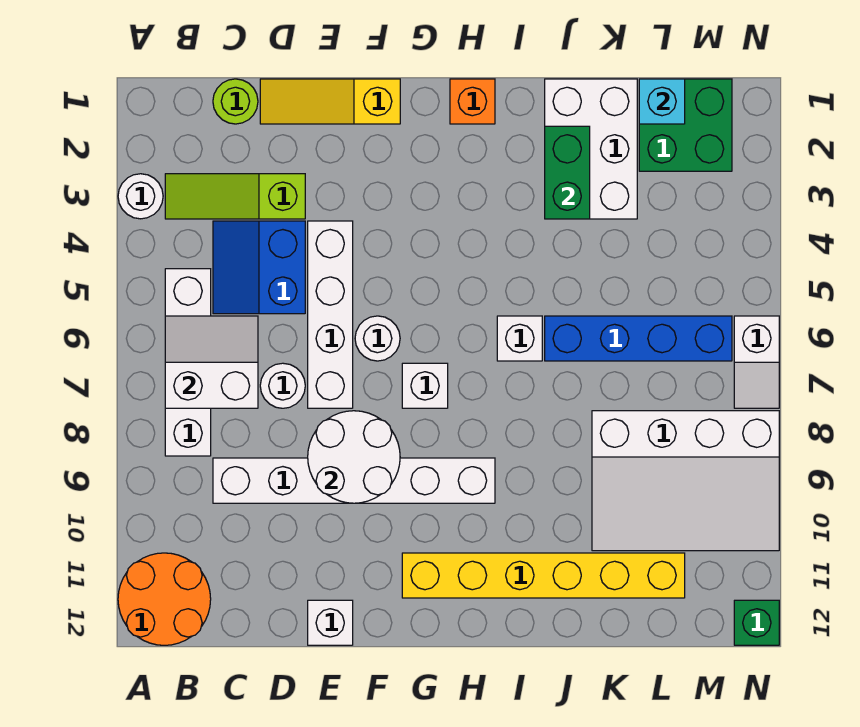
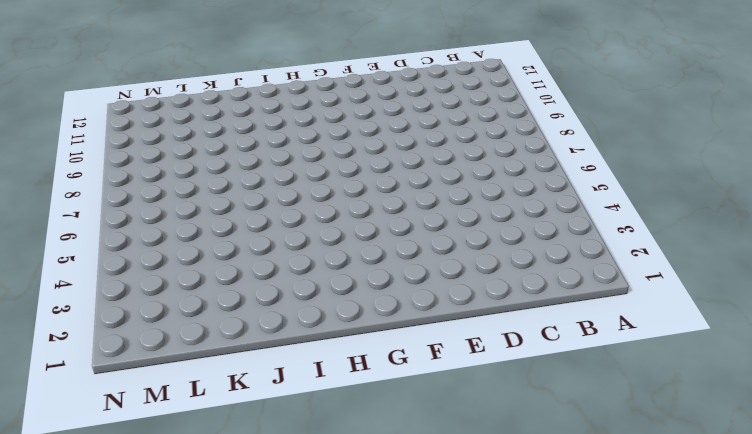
none -> white 1x1 round brick [118,174,163,219]
none -> orange 2x2 round brick [118,553,211,645]
none -> lime 1x3 slope [165,174,305,219]

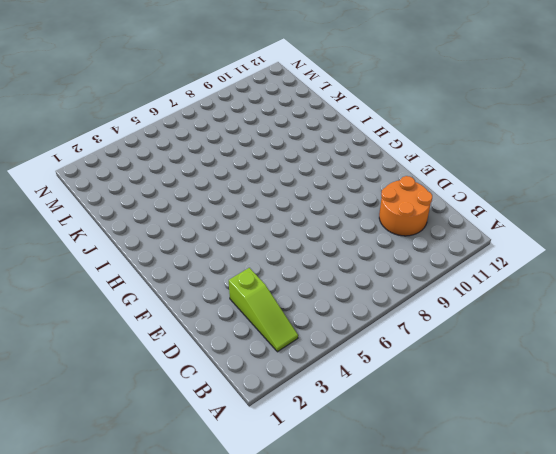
orange 2x2 round brick [379,176,432,236] -> orange 2x2 round brick moved to [118,553,211,645]
none -> white 1x1 round brick [118,174,163,219]
none -> white 1x4 brick [165,269,211,456]
none -> lime 1x1 round brick [213,79,258,124]

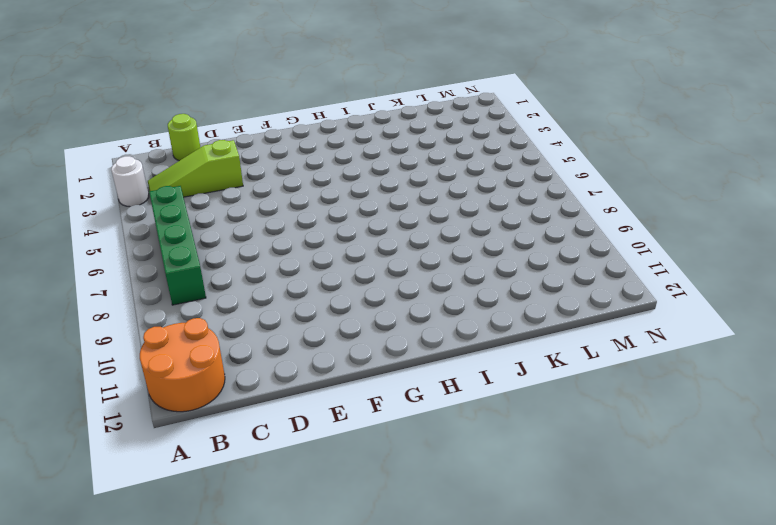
green 1x4 brick [149,186,206,305] -> white 1x4 brick [165,269,211,456]
none -> blue 2x2 slope [213,221,305,314]
none -> white 1x6 brick [213,458,495,503]
none -> yellow 1x3 slope [260,79,400,124]

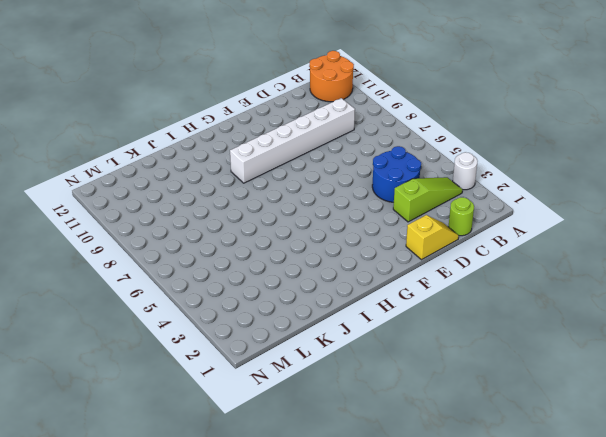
blue 2x2 round brick [372,146,421,202] -> blue 2x2 slope [213,221,305,314]
yellow 1x2 slope [406,215,459,260] -> yellow 1x3 slope [260,79,400,124]
none -> white 1x4 brick [165,269,211,456]
none -> white 1x1 round brick [260,363,305,408]
none -> white 1x4 brick [308,221,353,408]

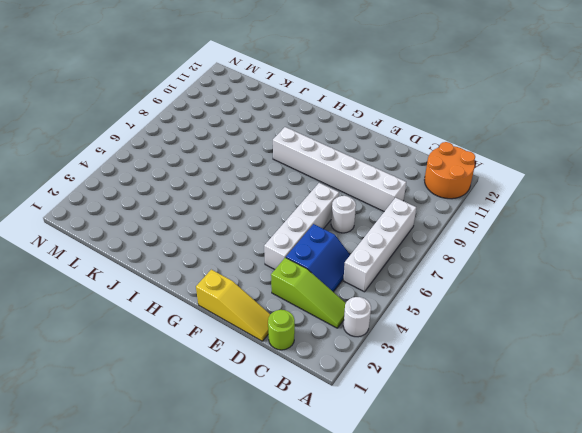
none -> white 1x1 brick [308,600,353,645]
none -> white 1x1 round brick [355,316,400,361]
none -> white 1x1 brick [402,363,448,408]

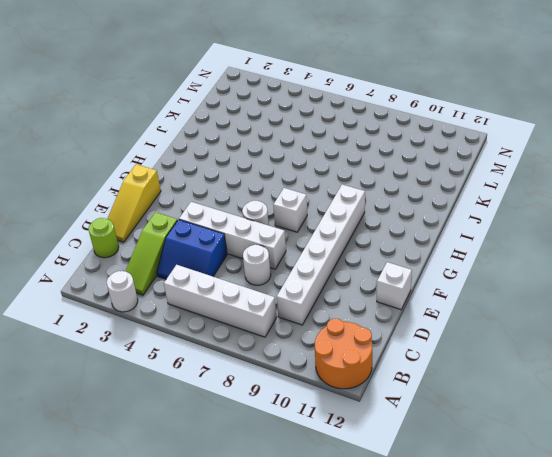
none -> yellow 1x6 brick [402,553,685,598]
none -> orange 1x1 brick [450,79,495,124]
none -> white 1x1 brick [497,316,542,361]

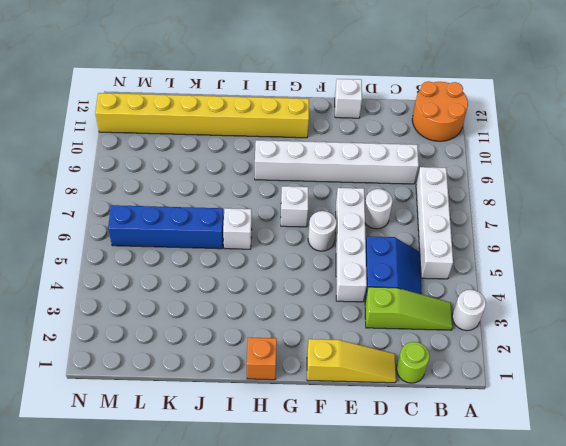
yellow 1x8 brick [95,93,309,138] -> yellow 1x6 brick [402,553,685,598]
none -> white 2x3 brick [545,79,637,219]
none -> white 3x4 slope [592,411,779,551]
none -> green 2x2 brick [639,79,732,171]

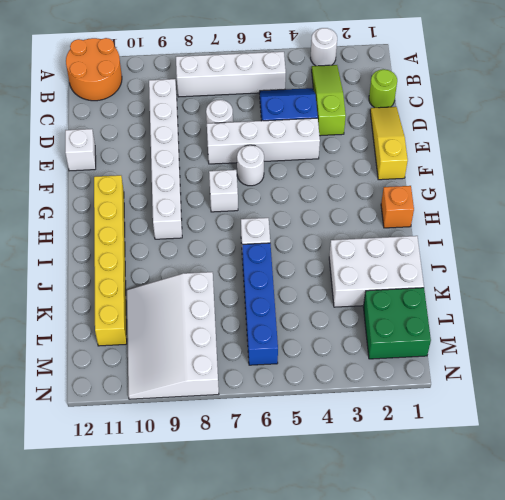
none -> white 1x2 slope [734,316,779,408]
none -> green 1x1 brick [734,600,779,645]
none -> white 2x2 slope [165,316,258,408]

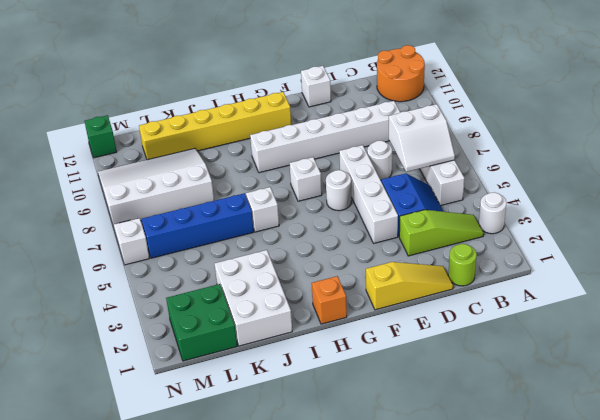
none -> white 2x2 round brick [308,411,400,503]
none -> green 1x2 brick [545,126,590,219]
none -> cyan 1x1 brick [639,79,685,124]

